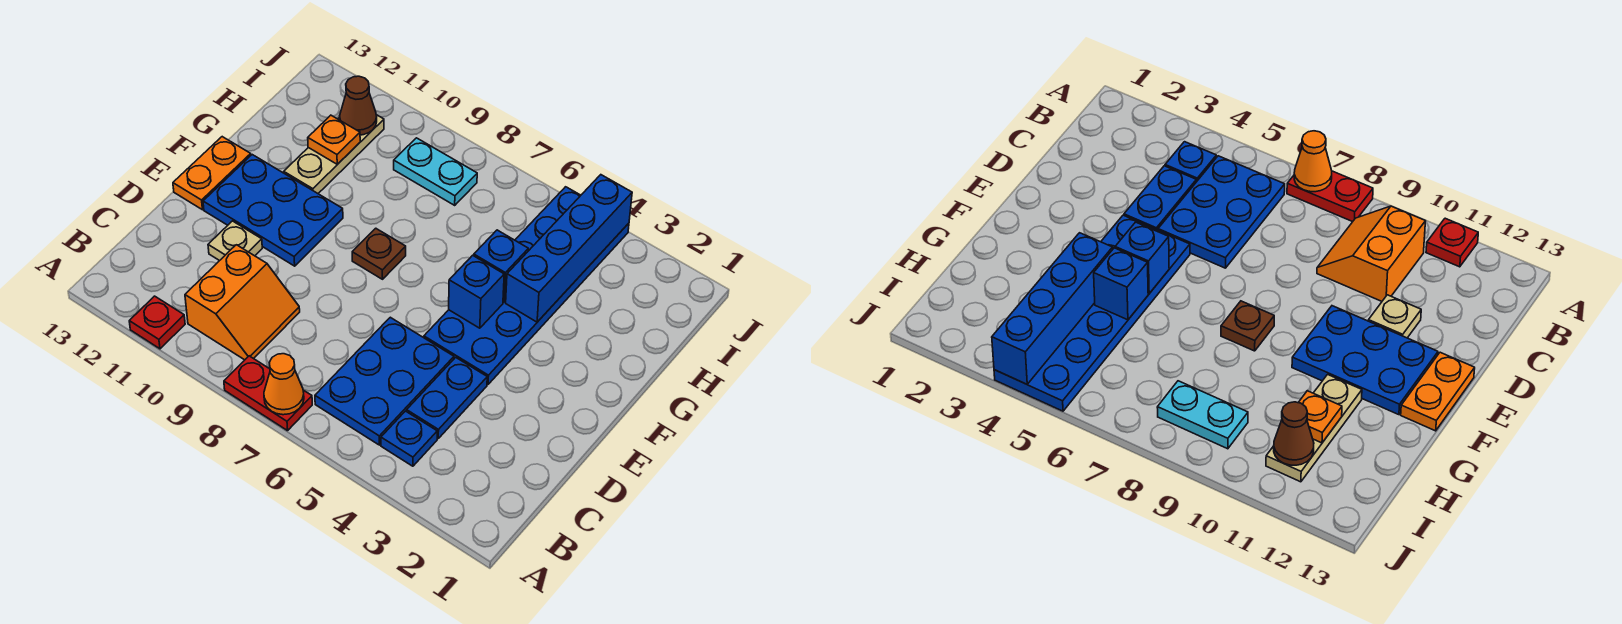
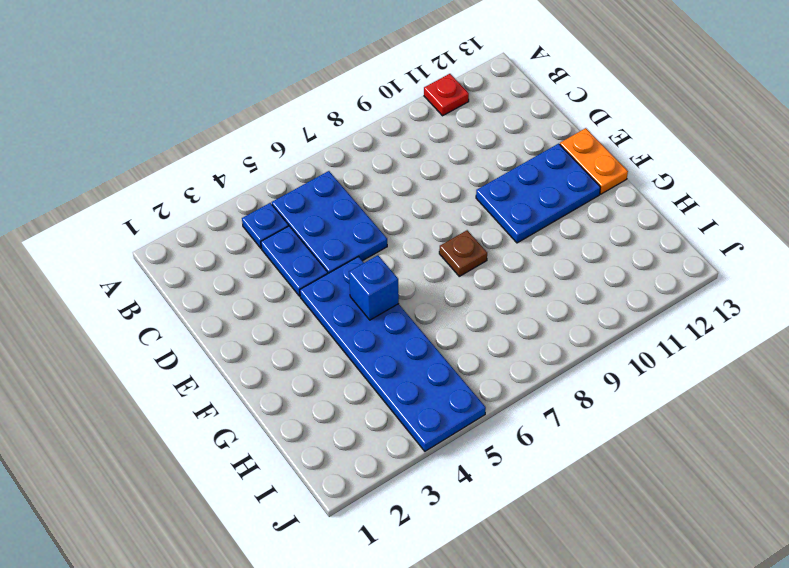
none -> red 1x2 plate [224,356,312,431]
none -> orange 2x2 slope [185,245,300,360]
none -> tan 1x1 plate [208,221,262,261]

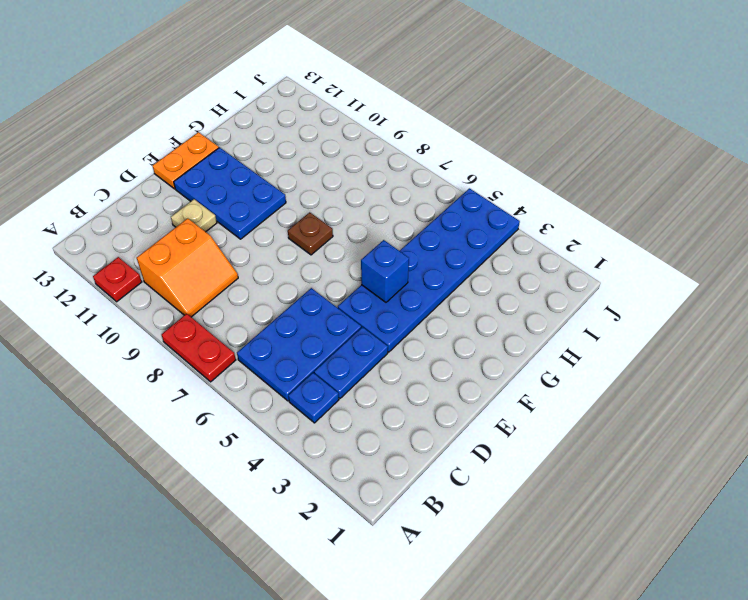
none -> tan 1x3 plate [284,115,384,193]
none -> cyan 1x2 plate [394,138,477,205]
none -> orange 1x1 cone [264,354,304,415]

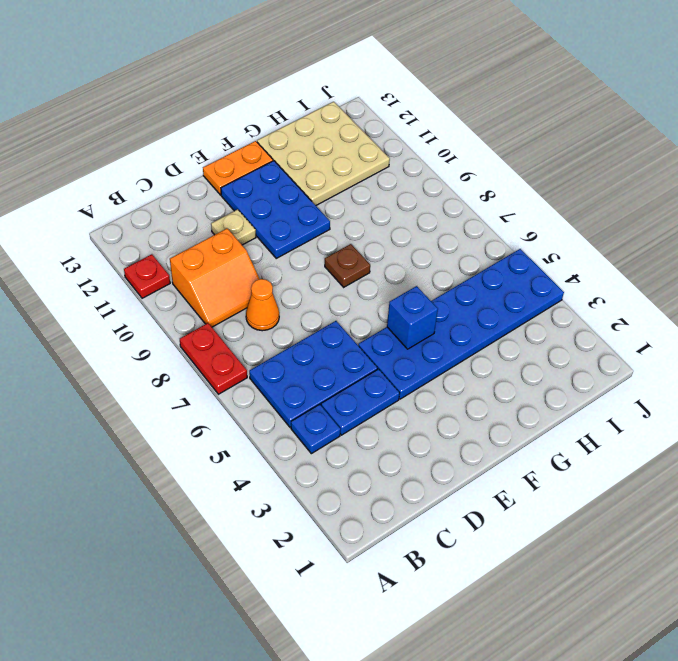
orange 1x1 cone [246,279,279,331] -> orange 1x1 cone moved to [264,354,304,415]
tan 3x3 plate [257,102,390,205] -> tan 1x3 plate [284,115,384,193]
none -> cyan 1x2 plate [394,138,477,205]
none -> blue 1x4 brick [506,175,632,322]
none -> blue 1x1 brick [474,230,528,302]

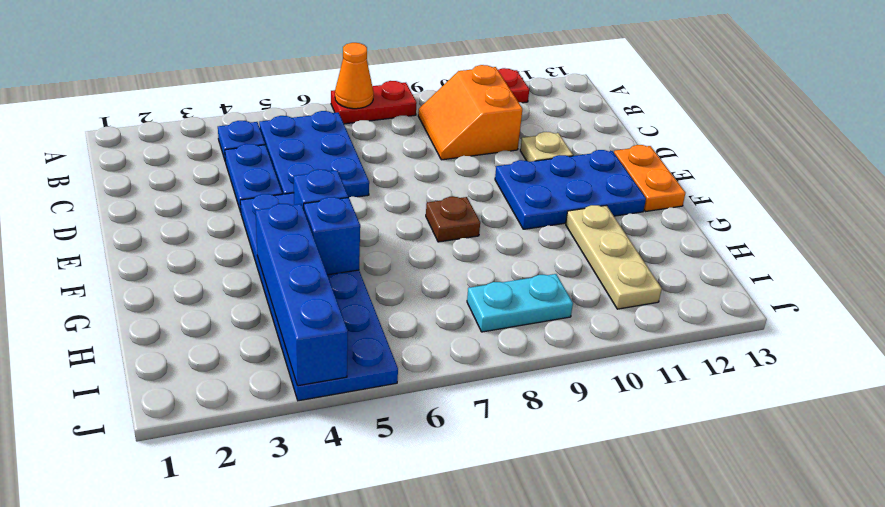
none -> orange 1x1 plate [308,115,360,164]
none -> brown 1x1 cone [340,76,377,135]

